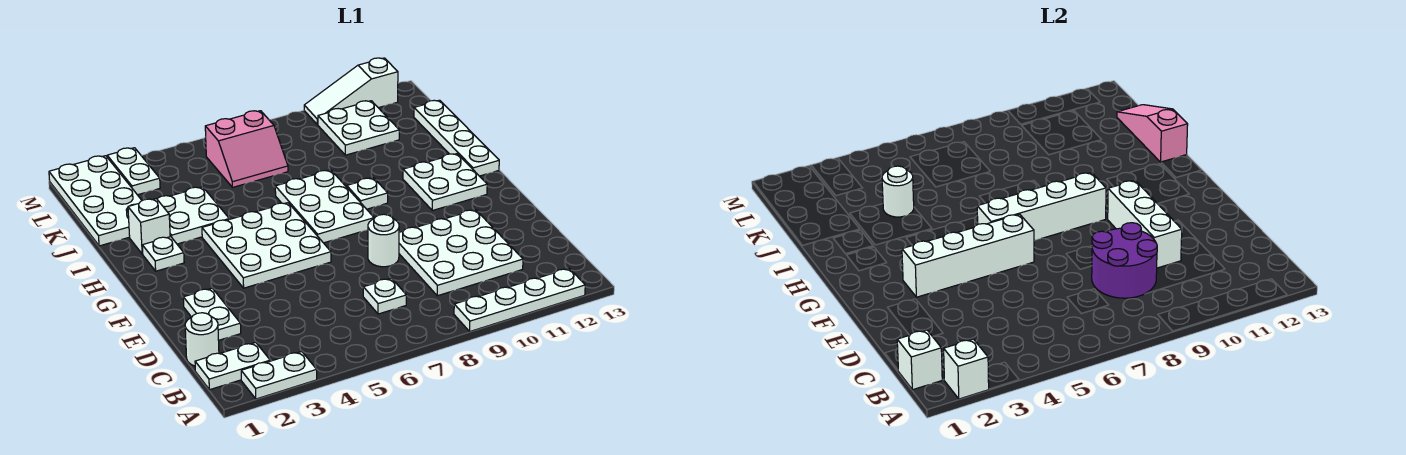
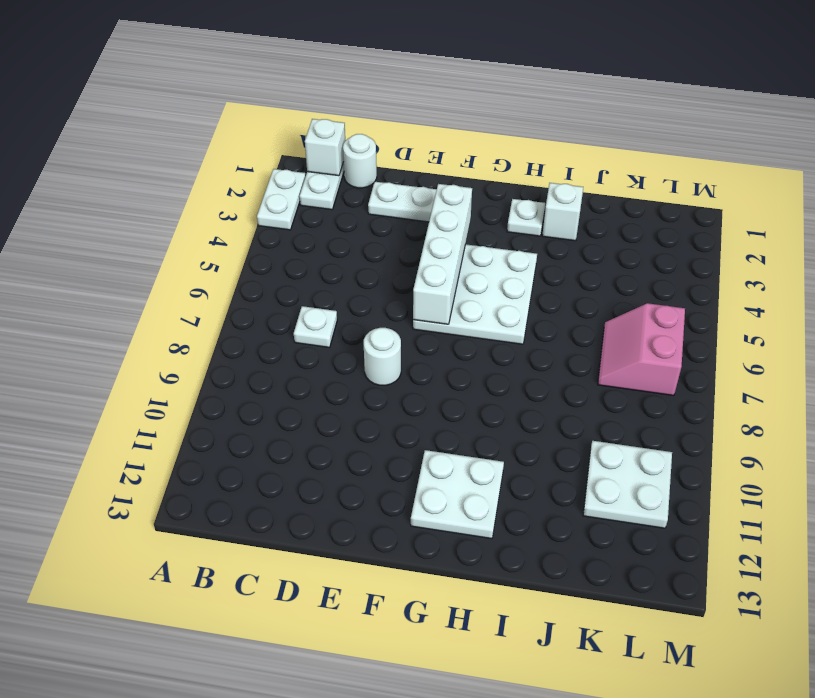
none -> white 1x4 plate [454,269,585,331]
none -> white 3x3 plate [399,210,523,296]
none -> white 2x3 plate [275,170,374,243]

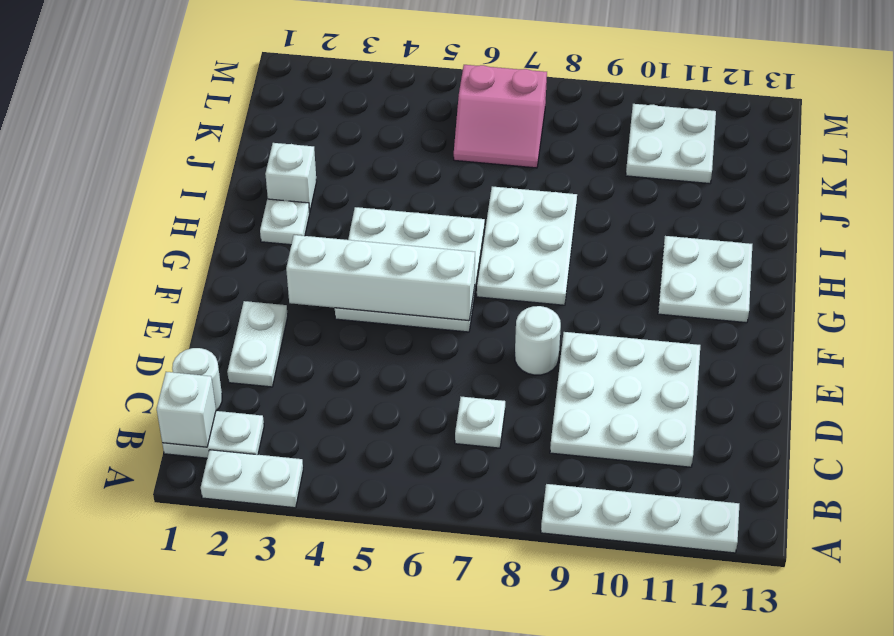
none -> white 1x1 plate [347,178,388,209]
none -> white 1x4 plate [414,100,499,176]
none -> white 2x2 plate [157,187,229,244]

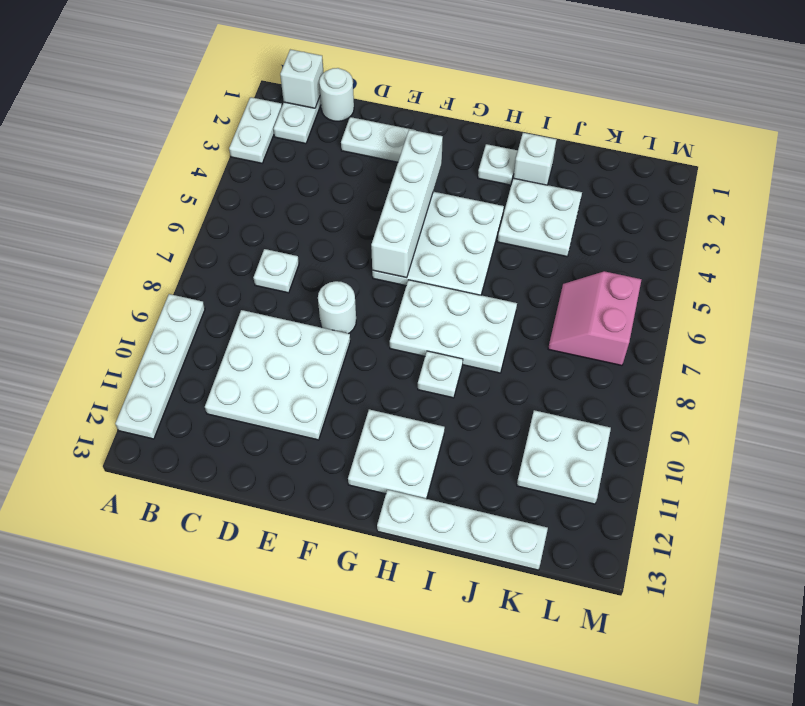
none -> white 2x4 plate [49,156,142,246]
none -> white 1x2 plate [107,148,160,195]
none -> white 1x3 slope [304,58,398,125]

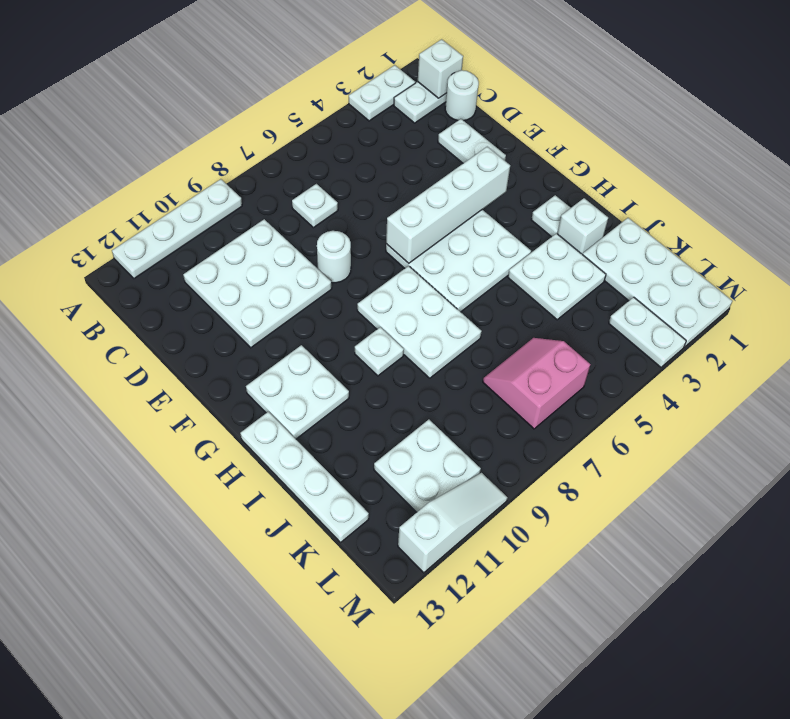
none -> white 1x1 brick [944,339,989,399]
none -> purple 2x2 round brick [1092,223,1157,298]
none -> white 1x3 brick [1108,181,1182,268]

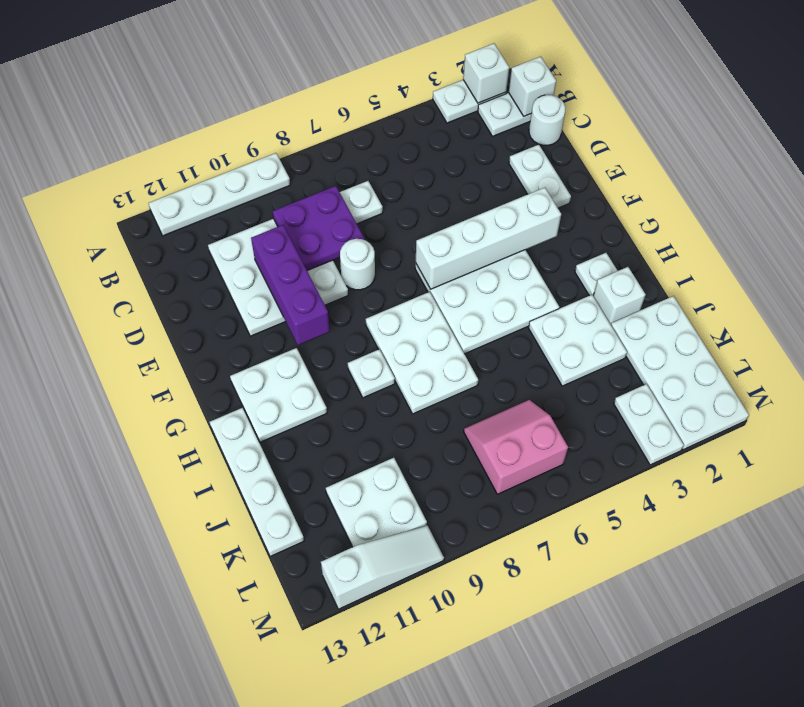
purple 2x2 plate [273,186,365,271] -> purple 2x2 round brick [1092,223,1157,298]
purple 1x3 brick [251,225,330,345] -> white 1x3 brick [1108,181,1182,268]
none -> white 1x4 brick [977,173,1106,241]
none -> pink 1x3 slope [1117,105,1188,162]
none -> white 1x1 round brick [882,166,914,217]

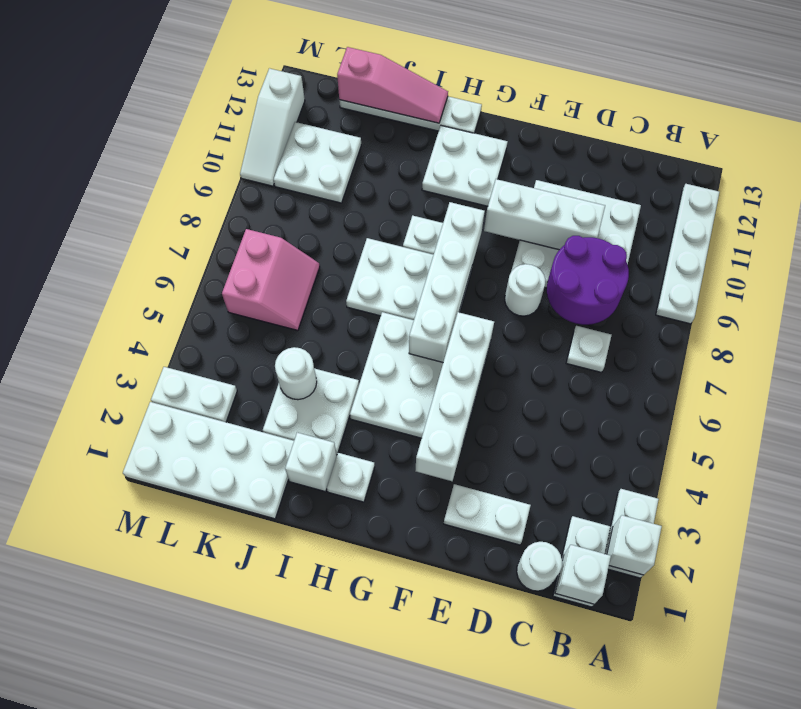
pink 1x3 slope [337,47,448,123] -> pink 1x3 slope turned to [1117,105,1188,162]

